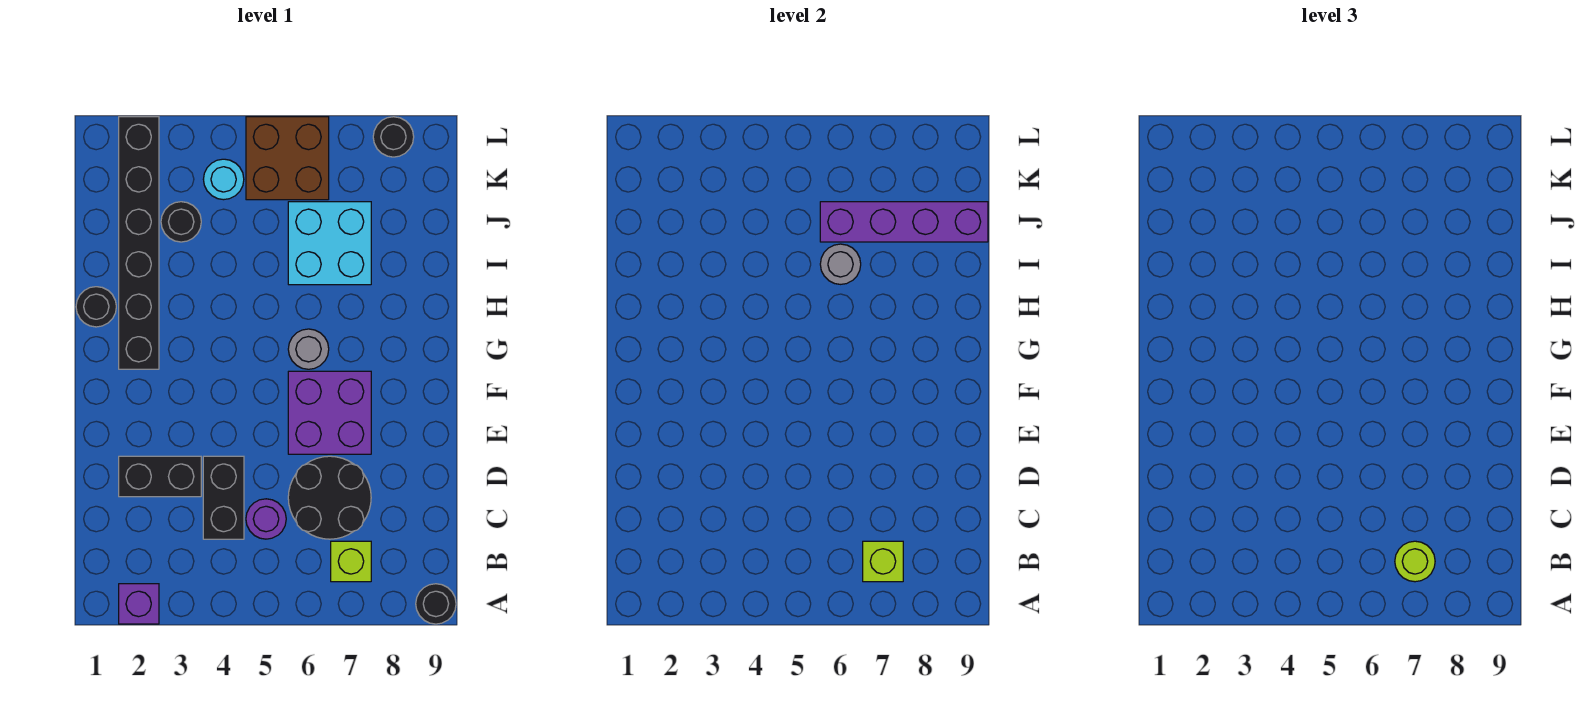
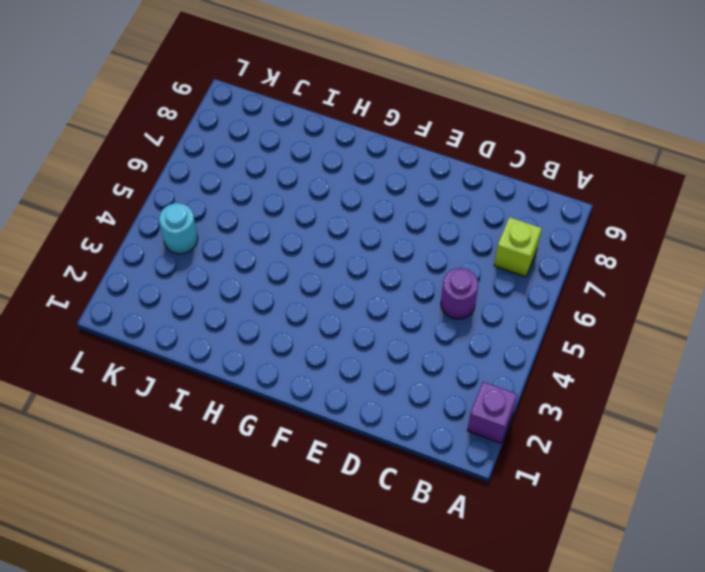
none -> black 1x1 round brick [416,584,456,624]
none -> black 1x2 brick [203,456,244,539]
none -> black 2x2 round brick [288,456,371,539]

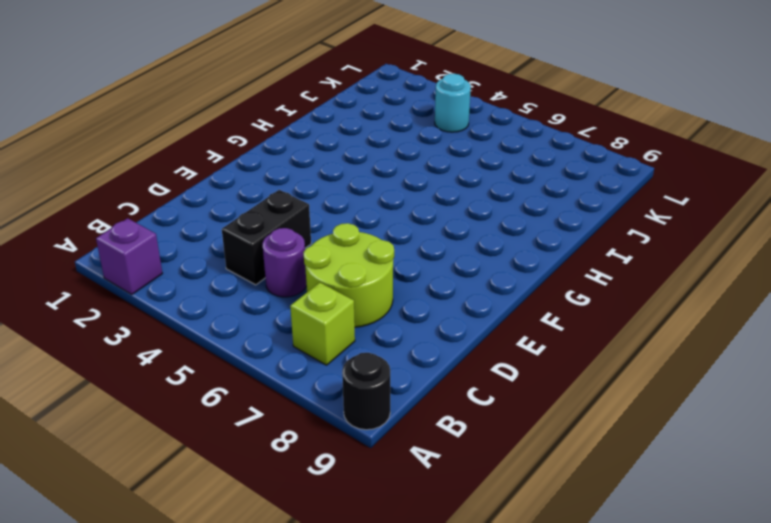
lime 2x2 round brick [303,223,394,327] -> black 2x2 round brick [288,456,371,539]
none -> black 1x2 brick [119,456,201,497]
none -> purple 2x2 brick [288,371,371,454]
none -> black 1x6 brick [119,117,159,369]

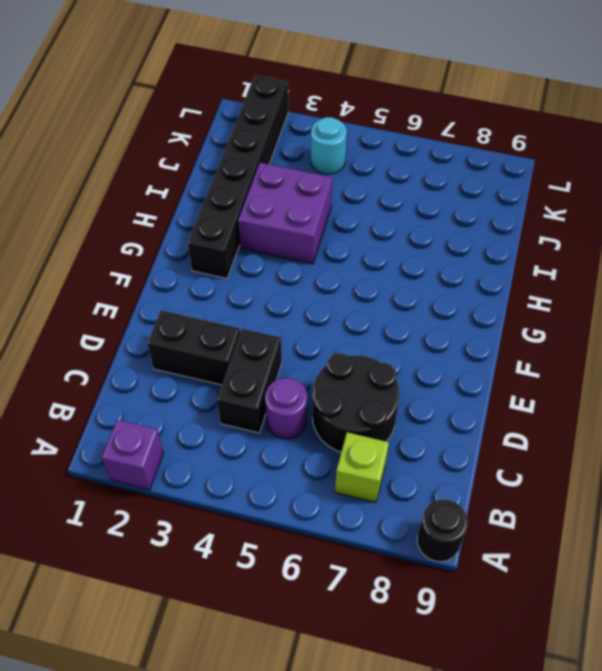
purple 2x2 brick [238,163,332,264] -> purple 2x2 brick moved to [288,371,371,454]
none -> grey 1x1 round brick [288,329,329,369]
none -> black 1x1 round brick [76,287,116,327]
none -> cyan 2x2 brick [288,202,371,285]

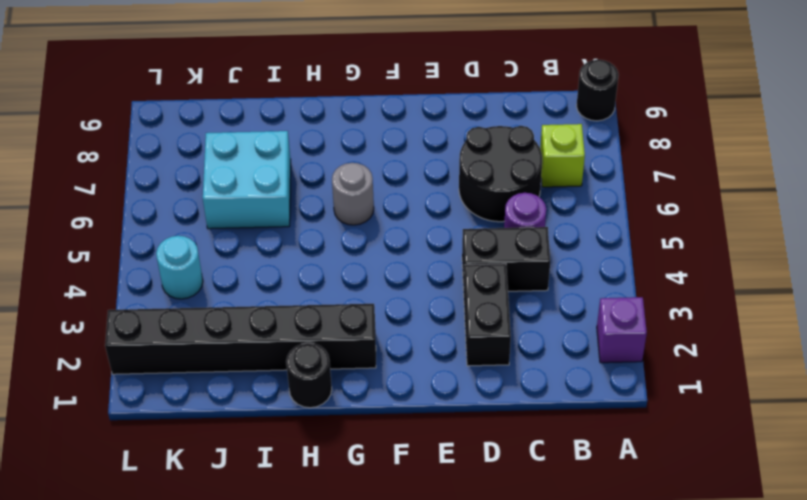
none -> purple 2x2 brick [288,371,371,454]
none -> black 1x1 round brick [161,202,201,242]
none -> brown 2x2 brick [246,117,329,200]

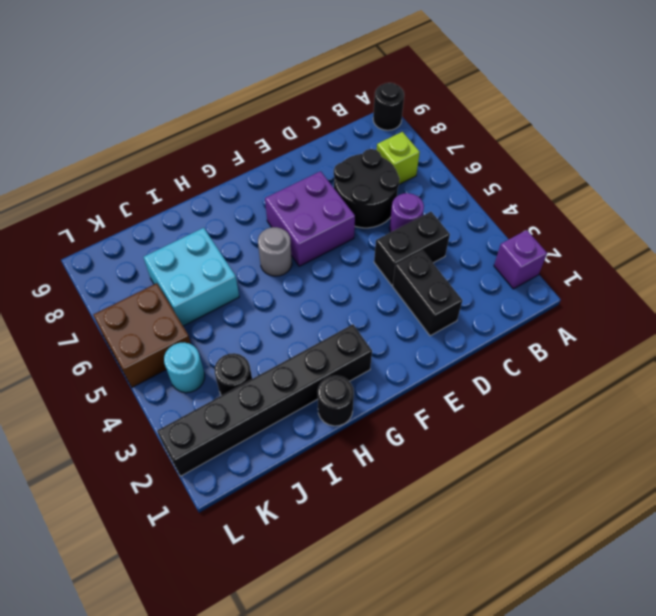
none -> black 1x1 round brick [373,117,414,157]
none -> lime 1x1 brick [863,541,903,582]
none -> grey 1x1 round brick [820,244,861,284]

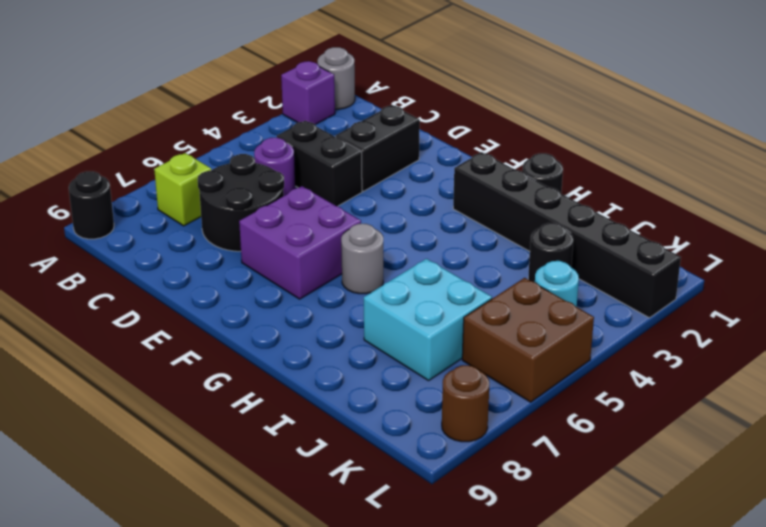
grey 1x1 round brick [318,47,355,109] -> grey 1x1 round brick moved to [820,244,861,284]
brown 1x1 round brick [442,365,489,442] -> black 1x1 round brick [373,117,414,157]
none -> lime 1x1 brick [863,541,903,582]
none -> purple 1x4 brick [820,202,988,242]
none -> lime 1x1 round brick [1395,541,1435,582]

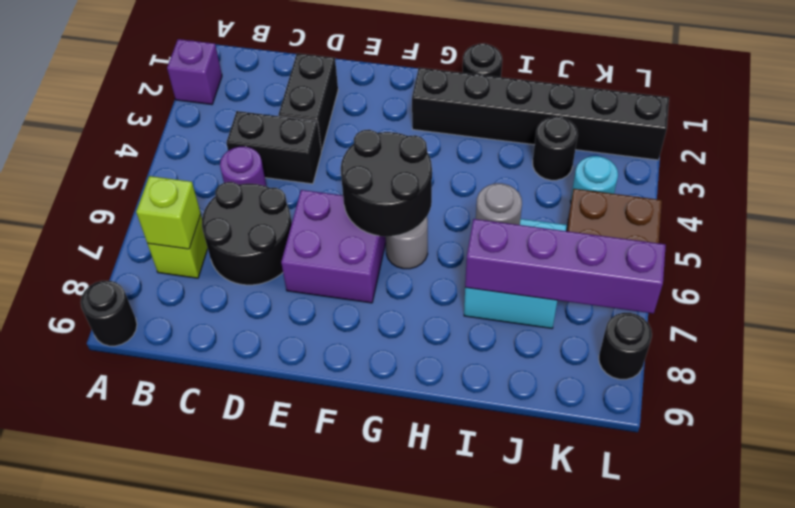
black 2x2 round brick [341,130,432,237] -> none
purple 1x4 brick [465,219,666,314] -> purple 1x4 brick turned to [820,202,988,242]
none -> lime 1x1 round brick [1395,541,1435,582]

